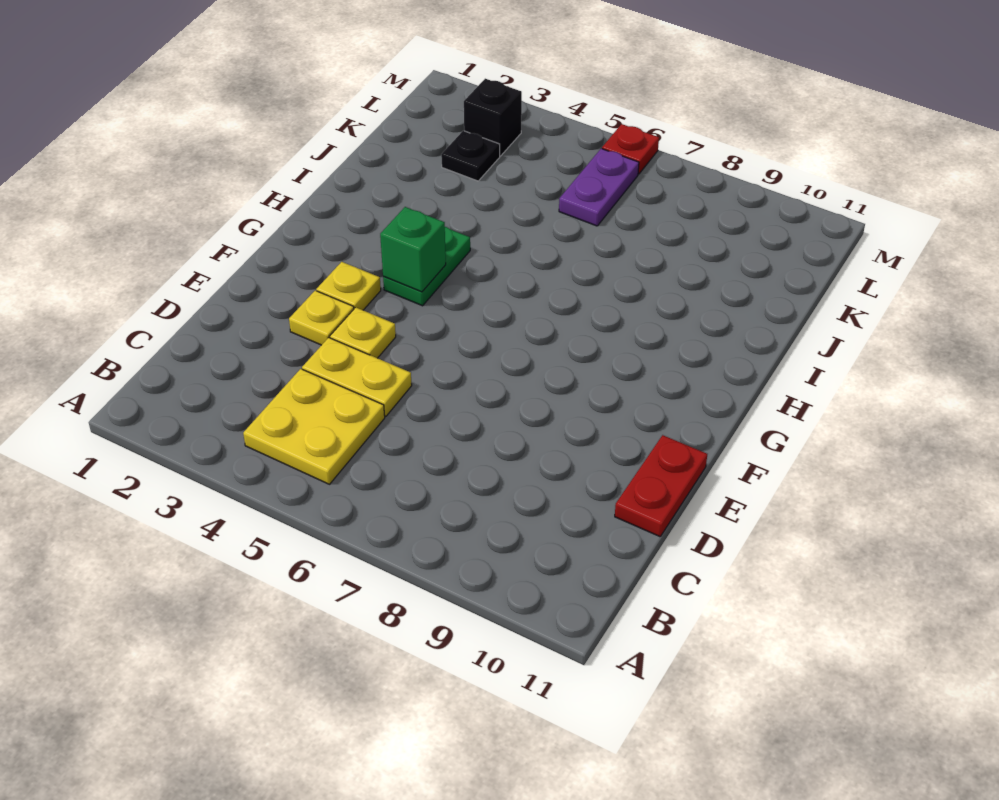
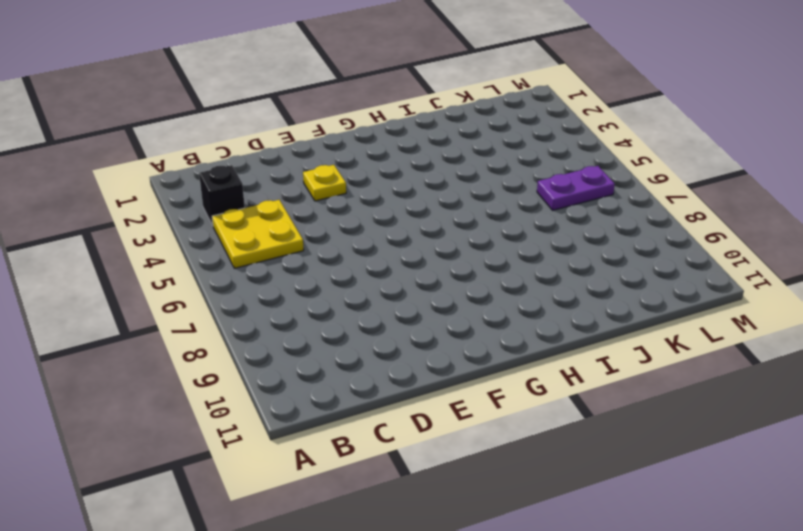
black 1x1 brick [199,165,245,225] -> black 1x1 brick moved to [464,79,522,156]
none -> yellow 1x2 plate [302,338,412,416]
none -> red 1x2 plate [615,435,707,537]
none -> yellow 1x1 plate [330,307,396,358]

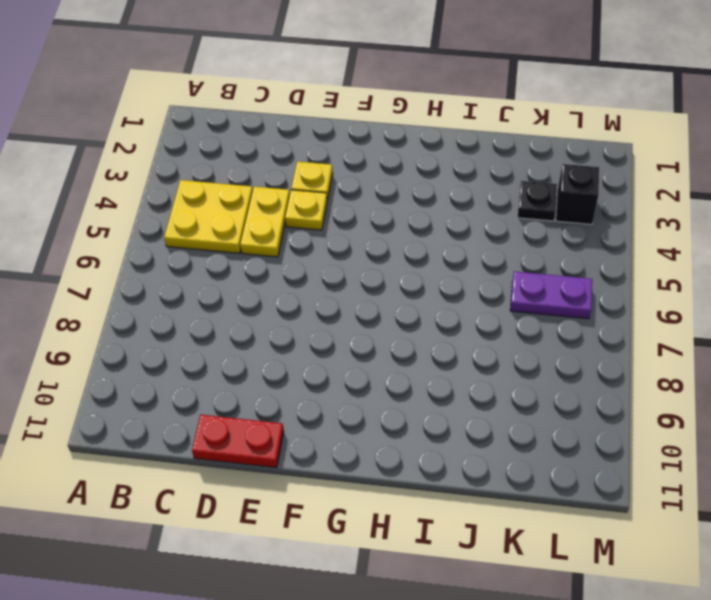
none -> yellow 1x1 plate [316,262,381,310]
none -> green 1x2 plate [383,227,470,306]
none -> red 1x1 plate [602,124,659,174]

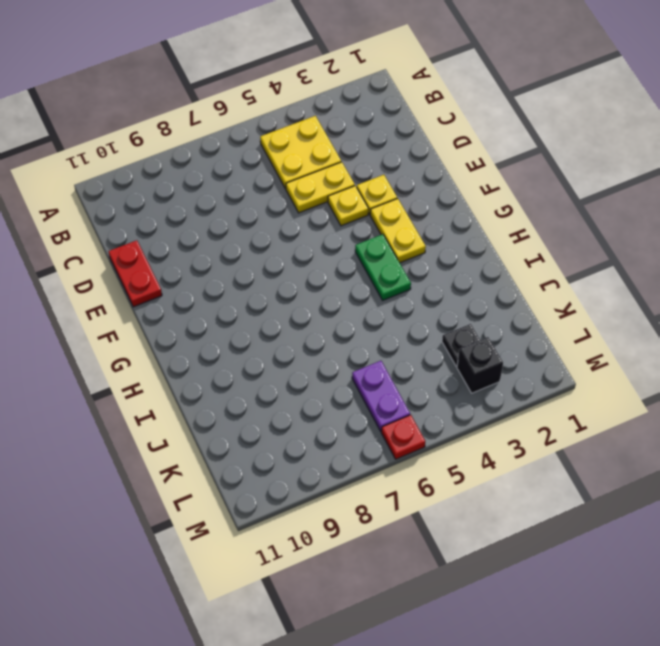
yellow 1x2 plate [370,198,426,263] -> yellow 1x1 plate [316,262,381,310]
none -> green 1x1 brick [380,207,446,292]

